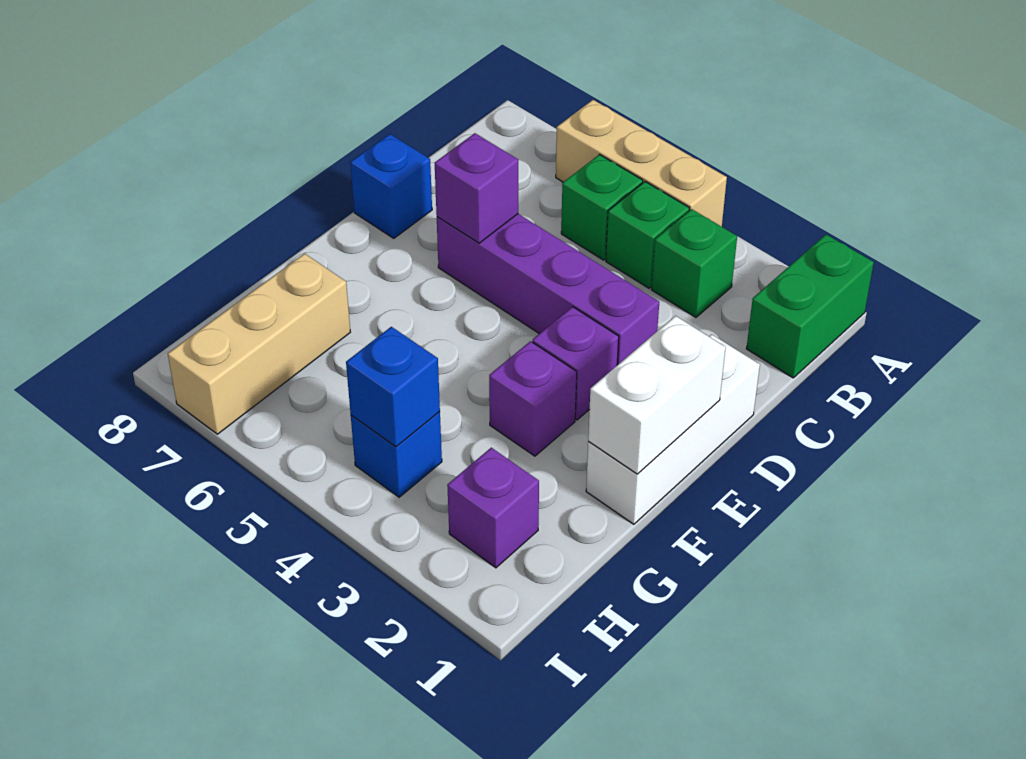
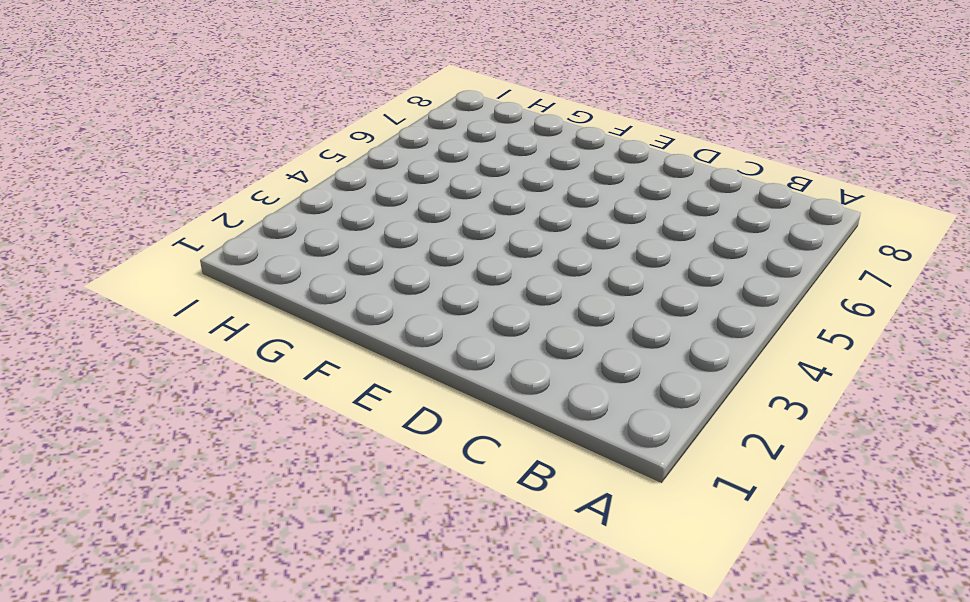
none -> green 1x2 brick [746,235,874,378]
none -> tan 1x3 brick [556,100,727,227]
none -> green 1x1 brick [651,209,737,317]

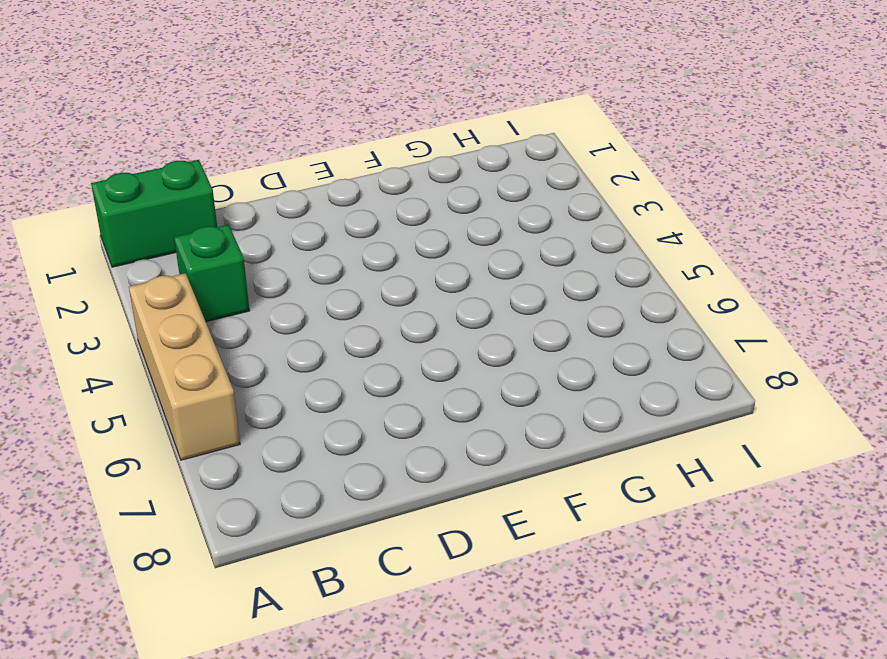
none -> green 1x1 brick [606,182,689,288]
none -> green 1x1 brick [561,155,643,260]
none -> white 1x3 brick [586,334,760,524]

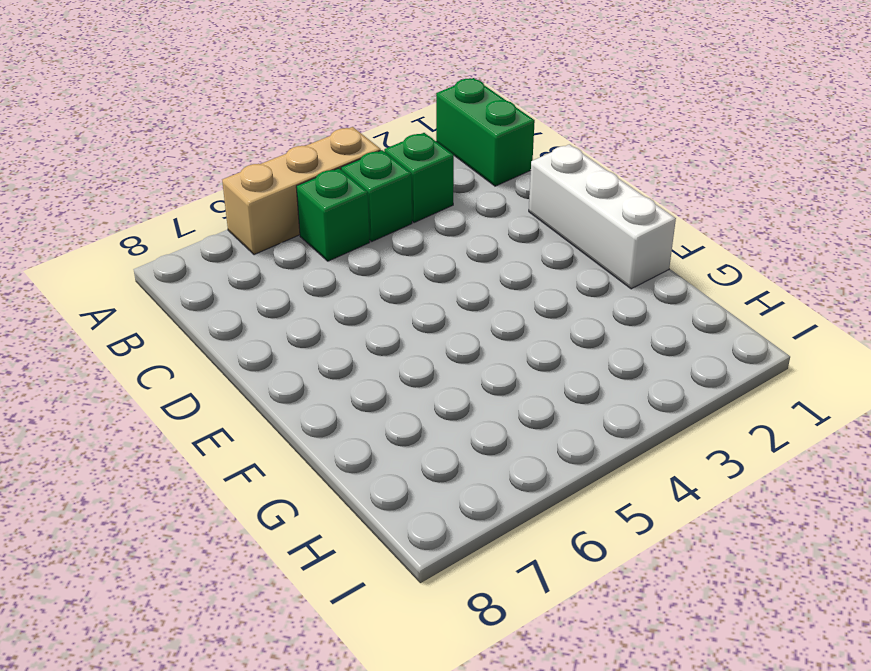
none -> purple 1x4 brick [437,214,659,365]
none -> blue 1x1 brick [350,134,432,238]
none -> purple 1x1 brick [532,307,619,420]

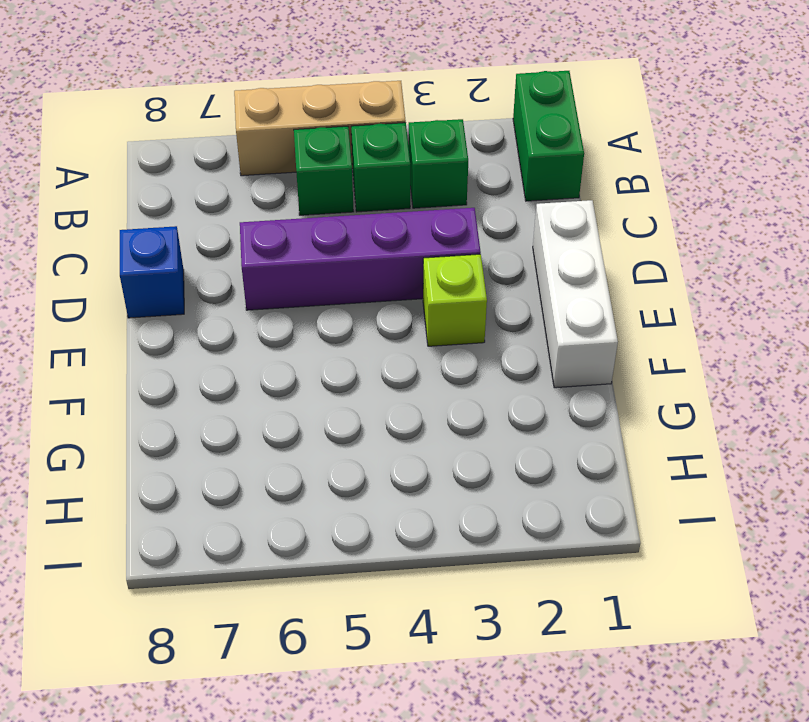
lime 1x1 brick [423,254,487,346] -> purple 1x1 brick [532,307,619,420]
none -> purple 1x1 brick [489,341,577,456]
none -> tan 1x3 brick [168,254,350,434]
none -> purple 1x1 brick [447,448,539,568]

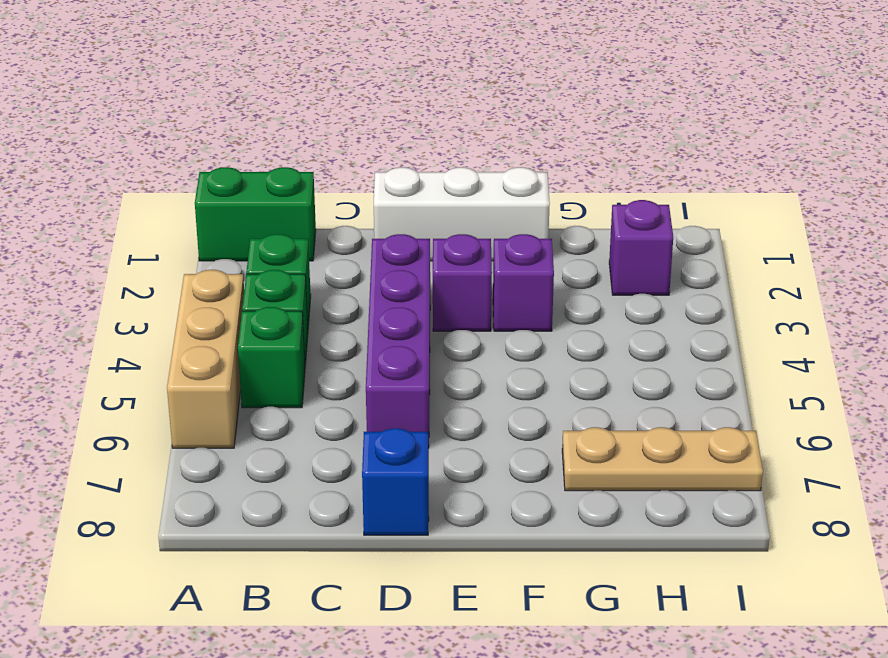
tan 1x3 plate [562,427,763,491] -> tan 1x3 brick [168,254,350,434]
none -> blue 1x1 brick [351,412,442,497]
none -> purple 1x1 brick [435,133,518,243]
none -> white 1x2 brick [588,316,726,474]

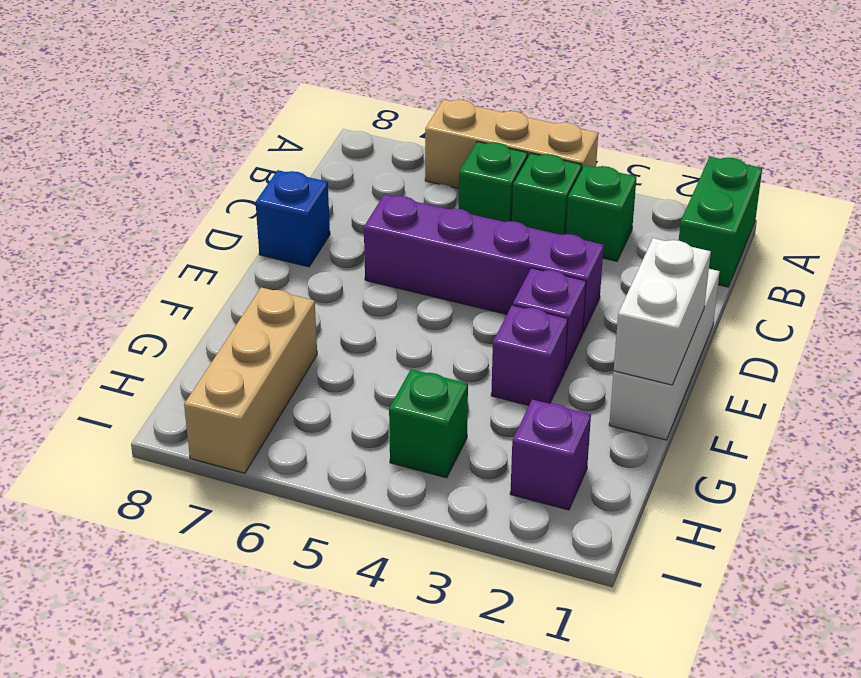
green 1x1 brick [389,369,468,478] -> blue 1x1 brick [351,412,442,497]
none -> purple 1x1 brick [435,133,518,243]
none -> blue 1x1 brick [346,327,440,447]

